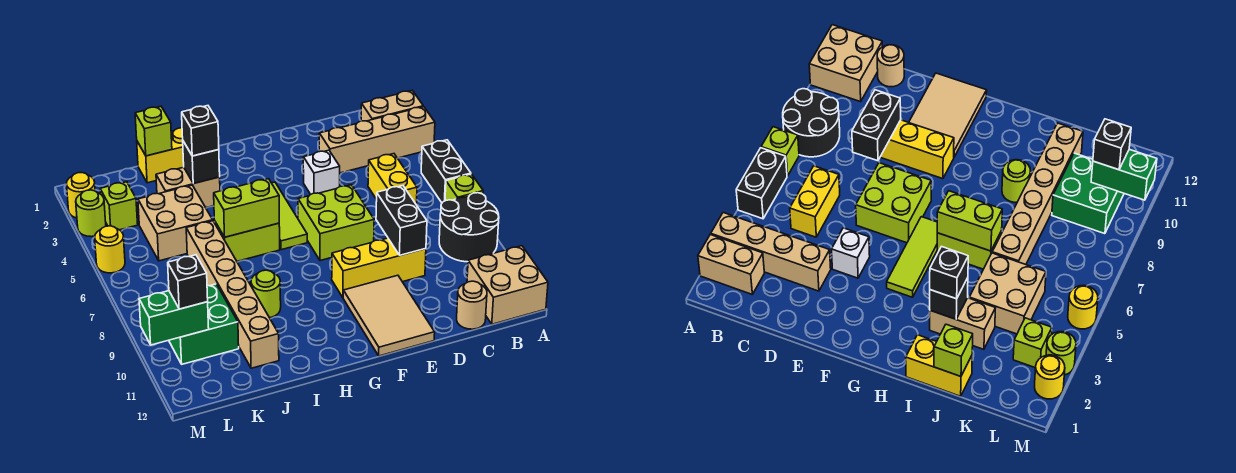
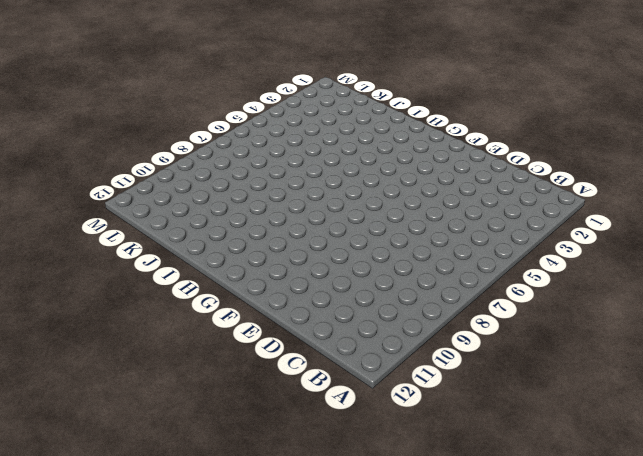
none -> tan 1x2 brick [361,91,423,121]
none -> tan 1x4 brick [319,107,435,173]
none -> black 1x2 brick [421,140,471,203]
none -> lime 1x1 brick [445,174,483,201]

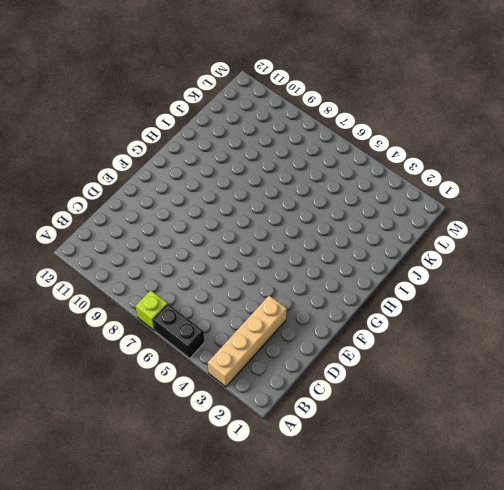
none -> tan 1x2 brick [361,91,423,121]
none -> black 2x2 round brick [439,193,499,262]
none -> tan 2x2 brick [467,246,548,324]
none -> yellow 1x2 brick [368,154,417,204]

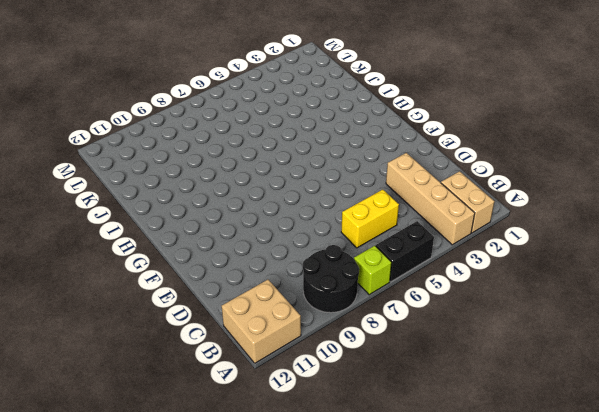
none -> tan 1x1 round brick [457,281,487,329]
none -> yellow 1x3 brick [332,238,426,297]
none -> white 1x1 brick [303,150,340,194]
none -> lime 2x2 brick [298,185,374,261]

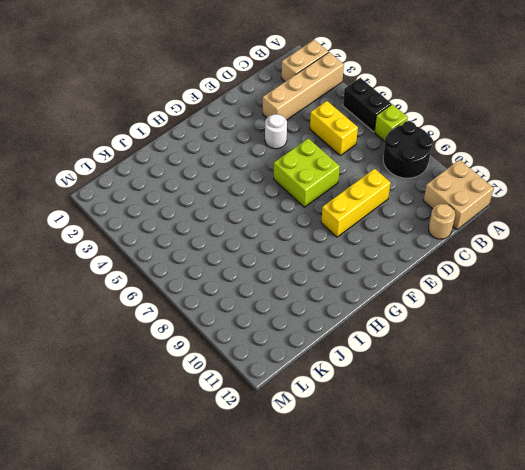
white 1x1 round brick [265,114,287,149] -> white 1x1 brick [303,150,340,194]
none -> tan 2x3 tile [343,275,435,356]
none -> lime 1x3 tile [272,182,307,250]
none -> lime 1x2 brick [215,222,280,261]
none -> yellow 1x2 brick [137,128,184,183]

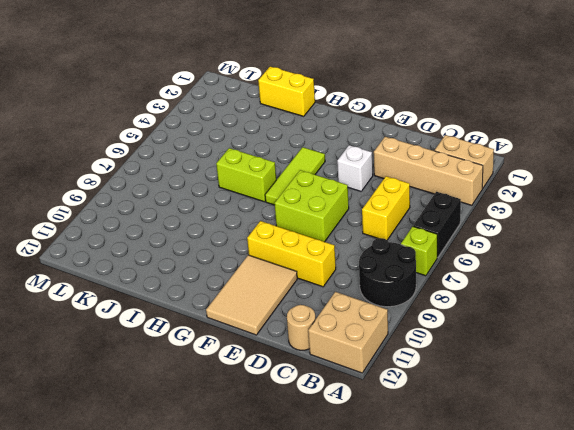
none -> tan 1x2 brick [156,167,220,208]
none -> lime 1x1 round brick [251,270,281,318]
none -> tan 2x2 brick [138,185,213,261]
none -> tan 1x6 brick [186,221,279,368]

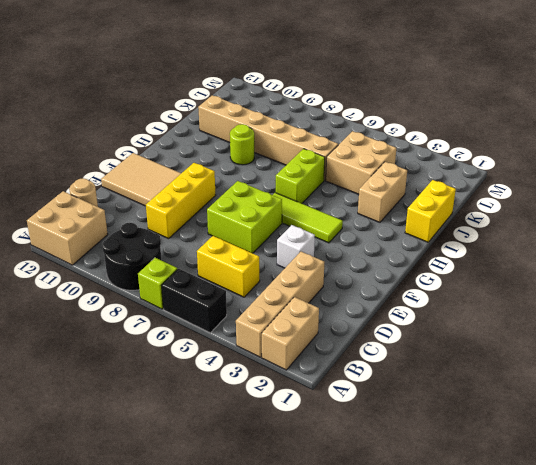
none -> green 2x2 brick [169,284,239,364]
none -> lime 1x1 brick [100,182,138,230]
none -> yellow 1x1 round brick [66,173,95,218]
none -> lime 1x1 round brick [76,190,106,237]

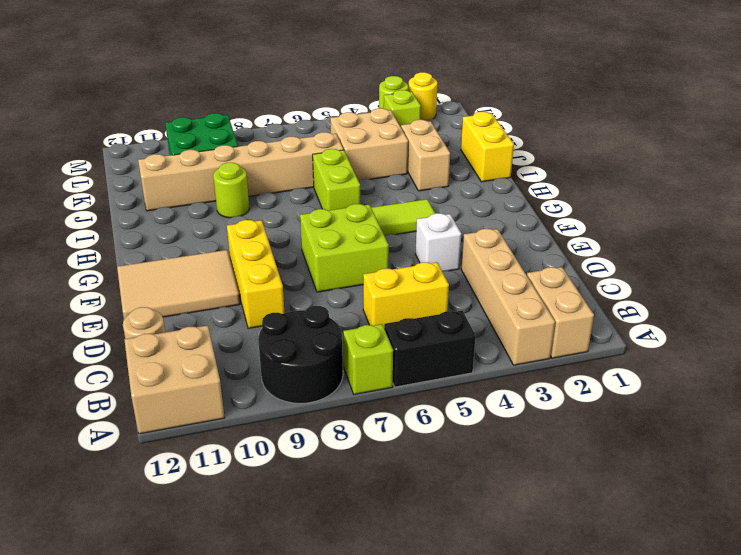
none -> yellow 1x1 round brick [95,226,125,273]
none -> black 1x2 brick [376,186,427,255]
none -> lime 1x2 brick [214,179,279,237]
none -> black 1x1 brick [183,141,220,184]

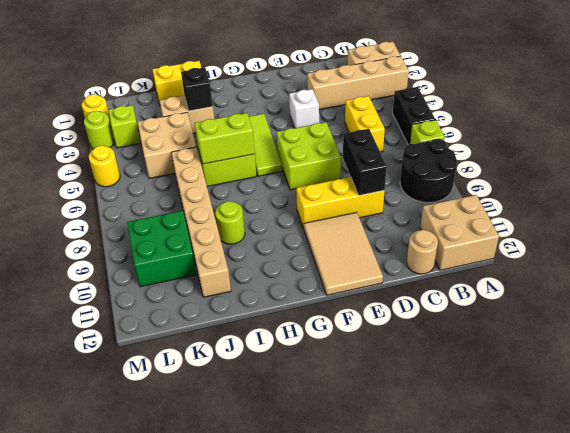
none -> lime 1x1 brick [135,107,172,156]
none -> green 1x2 brick [139,291,209,345]
none -> black 1x1 brick [182,106,219,156]
none -> black 1x1 brick [168,255,208,309]

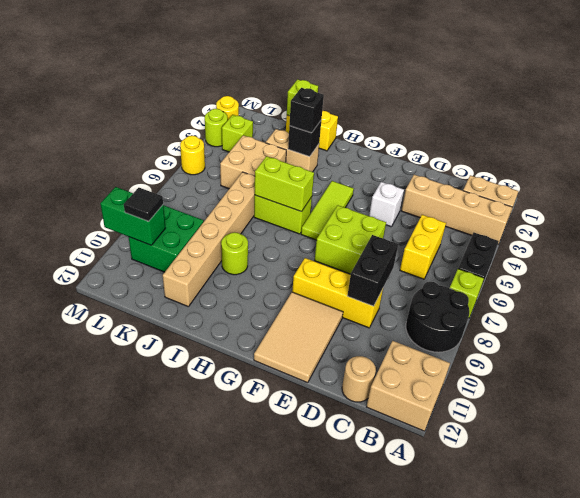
black 1x1 tile [124,188,163,221] -> black 1x1 brick [168,255,208,309]

